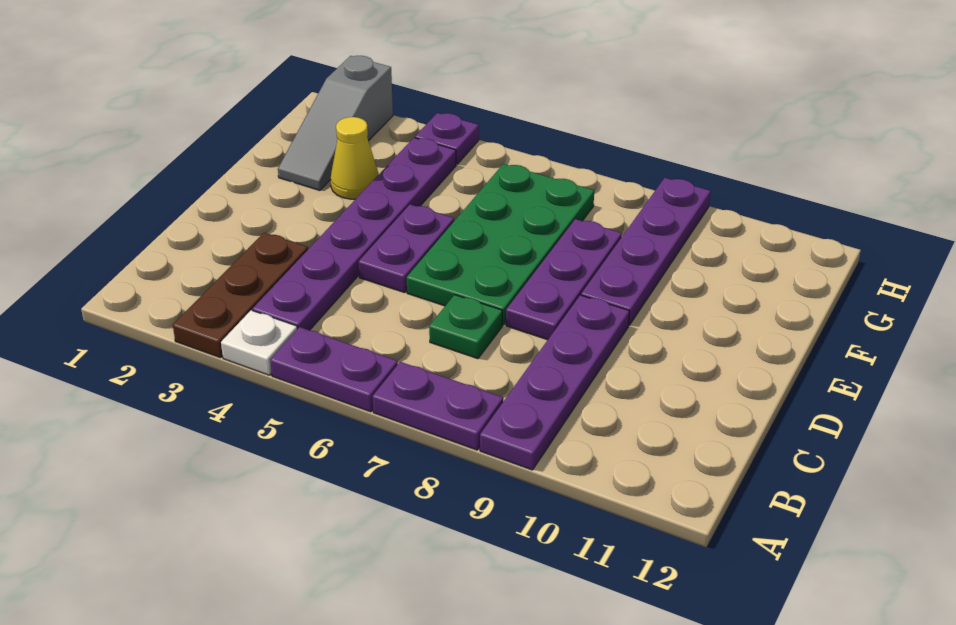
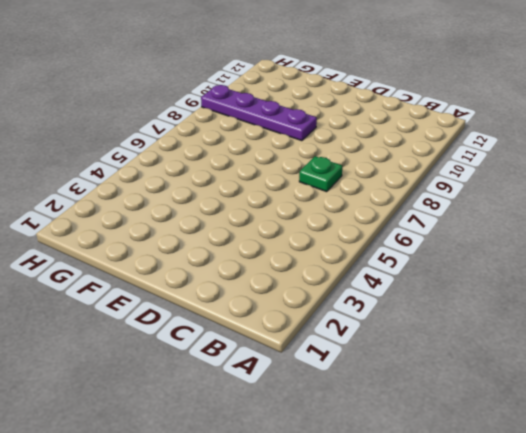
none -> brown 1x3 plate [173,233,308,358]
none -> white 1x1 plate [221,310,297,375]
none -> purple 1x2 plate [270,327,398,412]

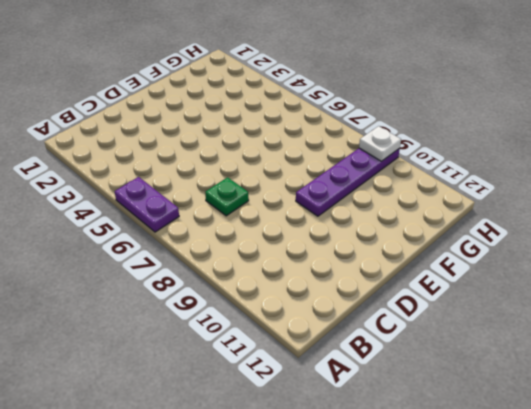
white 1x1 plate [359,126,401,161] -> white 1x1 plate moved to [221,310,297,375]
none -> brown 1x3 plate [173,233,308,358]
none -> purple 1x2 plate [372,362,503,450]
none -> purple 1x4 plate [480,295,629,470]

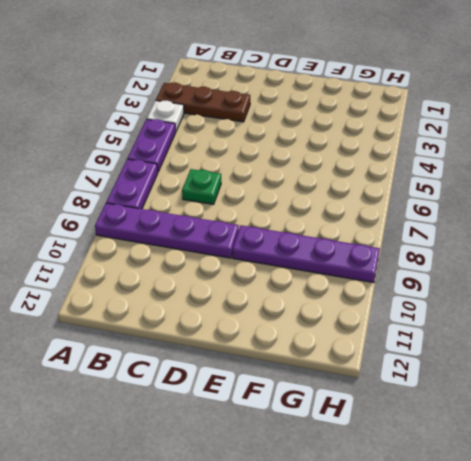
none -> purple 1x6 plate [253,138,456,330]
none -> purple 1x2 plate [358,204,454,293]
none -> green 2x4 plate [407,164,594,325]

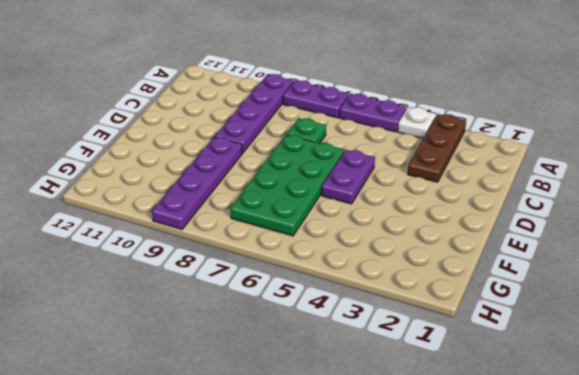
none -> purple 1x6 plate [253,138,456,330]
none -> purple 1x3 plate [506,219,622,340]
none -> grey 1x3 slope [278,56,393,191]

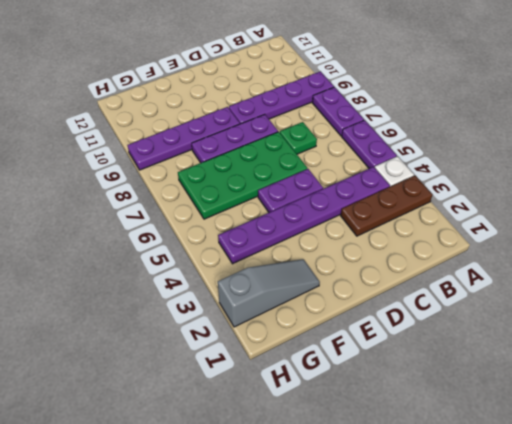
none -> yellow 1x1 cone [331,117,379,199]
none -> purple 1x1 plate [415,113,479,164]

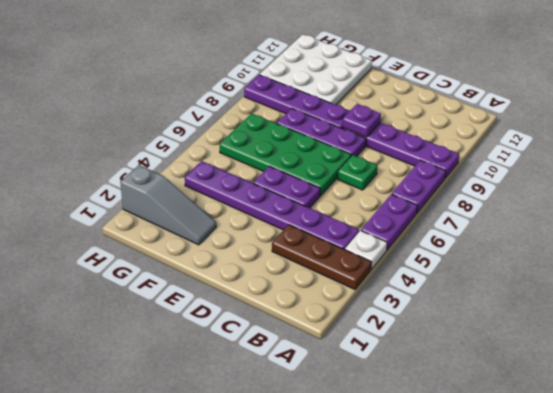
purple 1x1 plate [342,104,381,137] -> purple 1x1 plate moved to [415,113,479,164]
white 3x3 plate [260,35,372,105] -> none
none -> yellow 1x1 cone [331,117,379,199]

